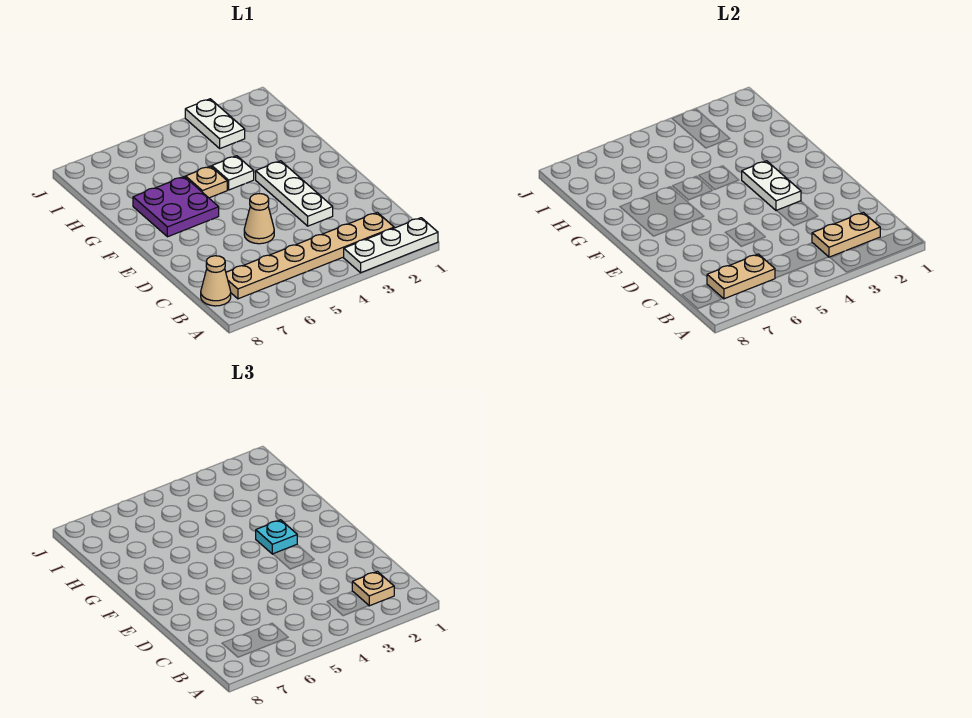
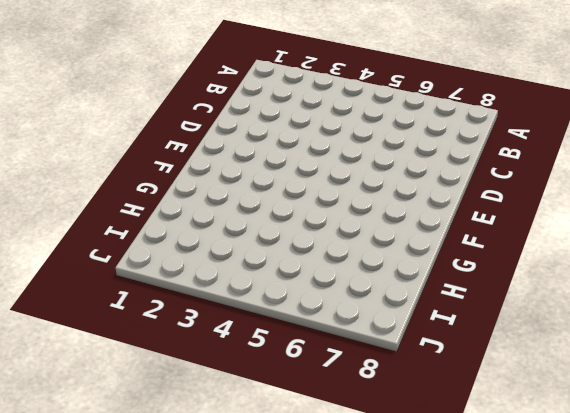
none -> white 1x3 plate [344,218,438,273]
none -> tan 1x6 plate [226,212,394,299]
none -> tan 1x1 cone [201,256,231,306]

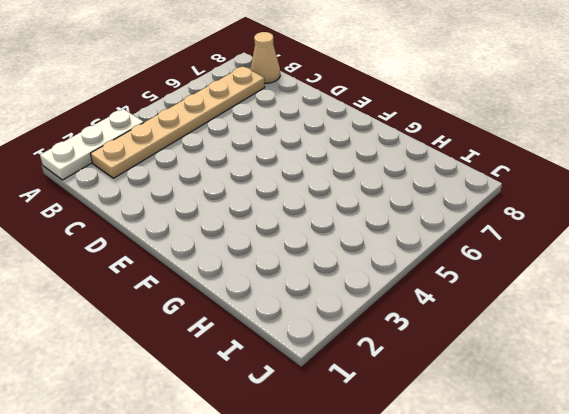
none -> white 1x3 plate [256,161,333,226]
none -> tan 1x1 cone [244,194,274,244]
none -> purple 2x2 plate [133,177,219,237]

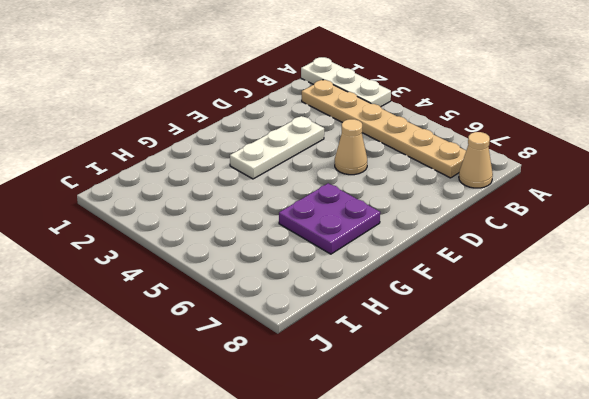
none -> white 1x1 plate [212,156,254,190]
none -> tan 1x1 plate [186,166,227,198]
none -> white 1x2 plate [185,99,245,148]

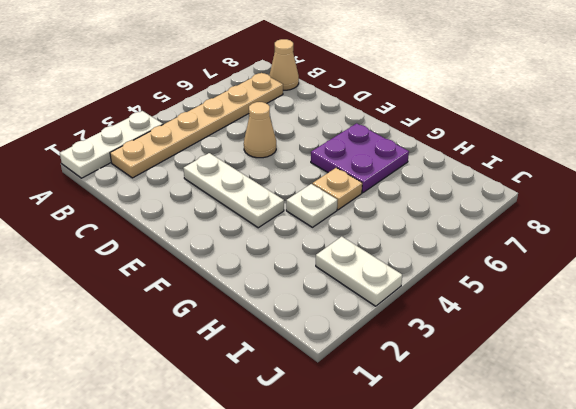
none -> tan 1x2 plate [812,212,880,257]
none -> tan 1x2 plate [707,254,775,299]
none -> white 1x2 plate [742,161,801,211]

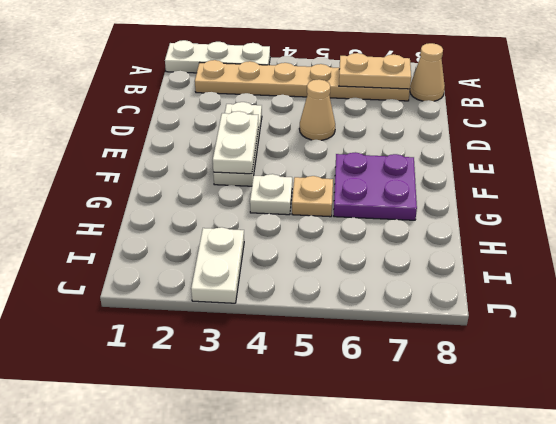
none -> tan 1x2 plate [812,212,880,257]
none -> tan 1x1 plate [352,571,394,606]
none -> cyan 1x1 plate [256,520,297,554]

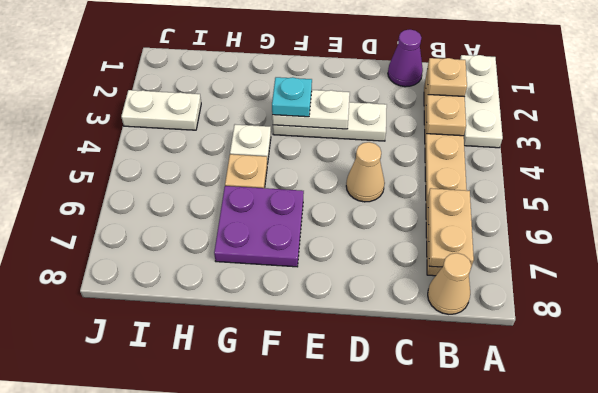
purple 1x1 cone [388,29,423,87] -> none

